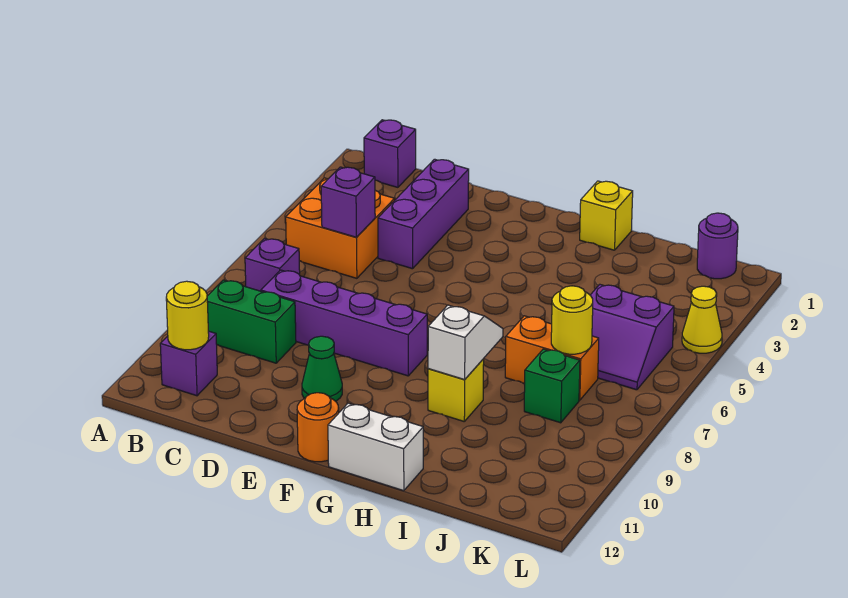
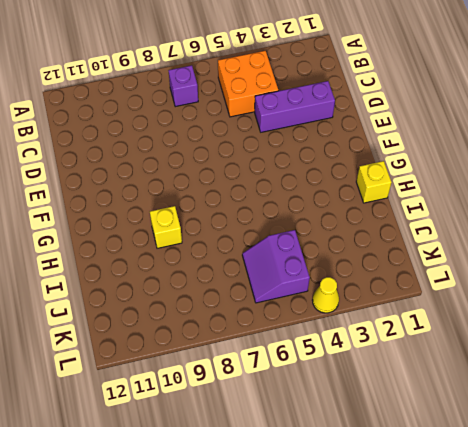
none -> purple 1x1 brick [364,120,416,187]
none -> green 1x2 brick [207,280,296,363]
none -> purple 1x1 brick [160,331,217,396]

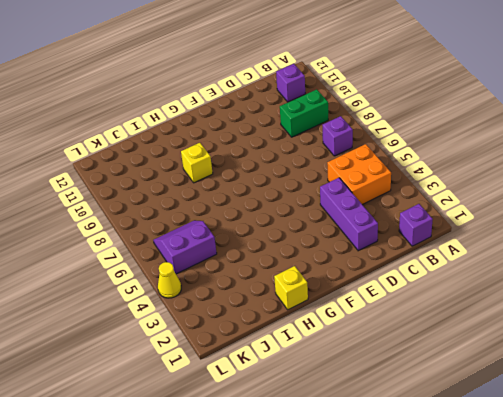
none -> purple 1x4 brick [261,270,427,376]
none -> green 1x1 cone [302,336,342,401]
none -> orange 1x1 round brick [297,393,339,462]

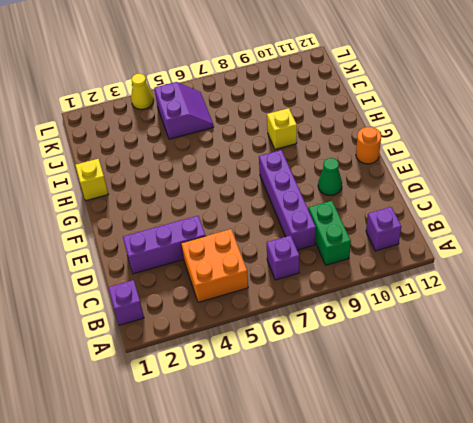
none -> white 1x2 brick [328,403,423,491]
none -> orange 1x2 brick [505,316,599,400]
none -> green 1x1 brick [524,349,580,423]

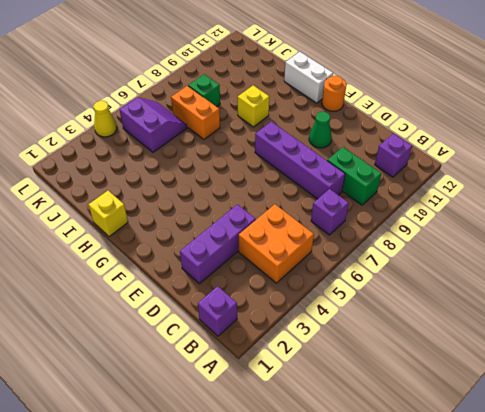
none -> purple 1x1 round brick [697,213,738,279]
none -> yellow 1x1 round brick [166,281,209,350]
none -> purple 1x1 brick [321,167,375,237]

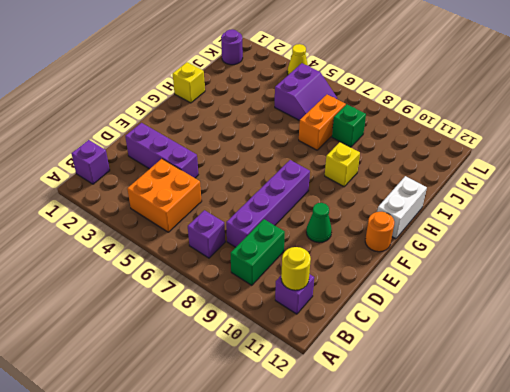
none -> purple 1x1 brick [321,167,375,237]
none -> white 1x2 slope [428,305,503,380]
none -> yellow 1x1 round brick [551,286,593,354]

